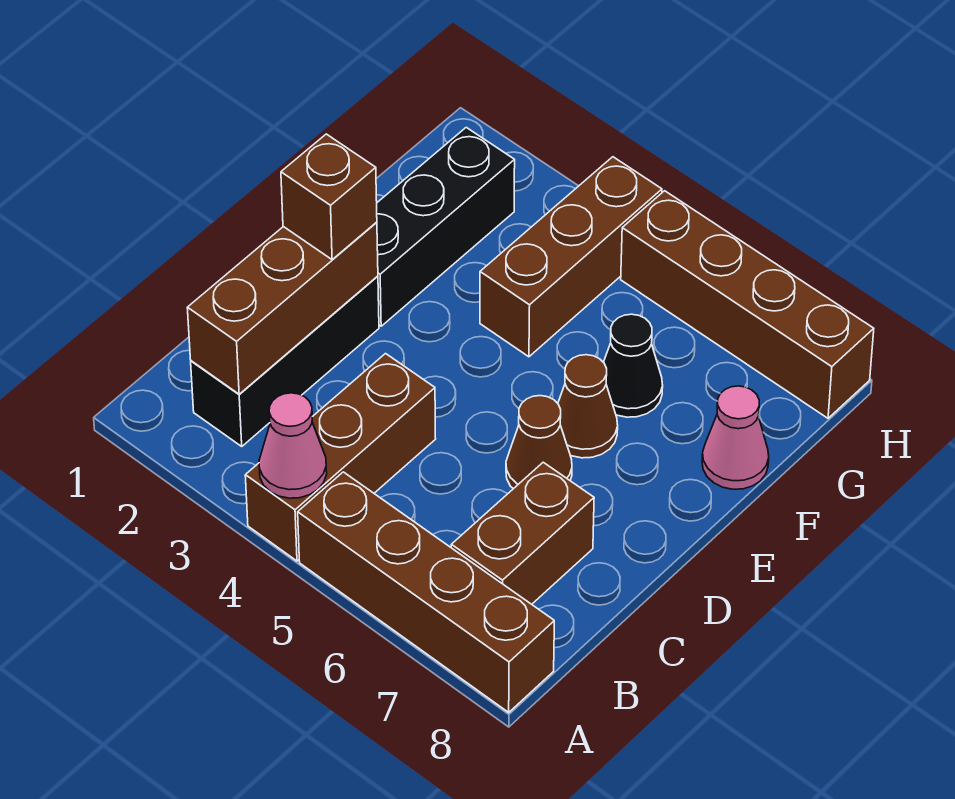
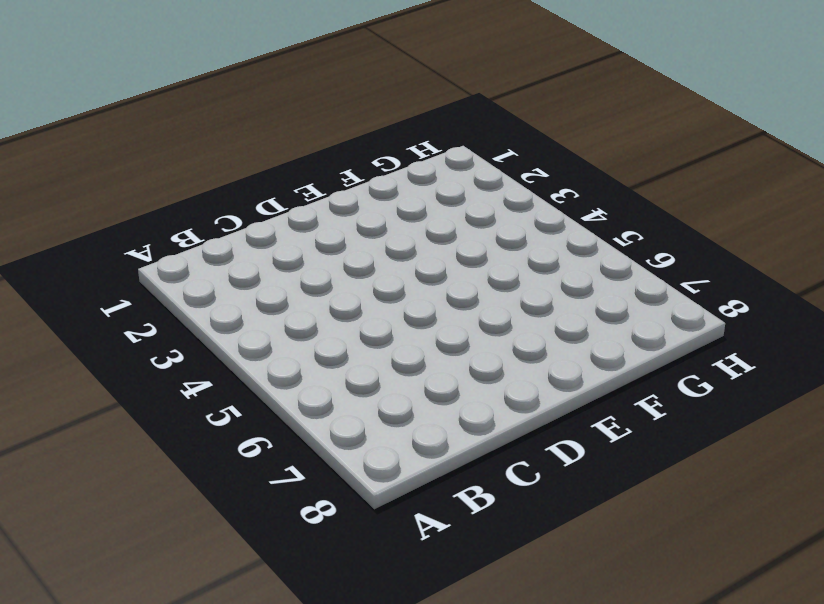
none -> brown 1x3 brick [245,354,436,561]
none -> brown 1x4 brick [298,472,554,712]
none -> black 1x3 brick [191,276,379,446]

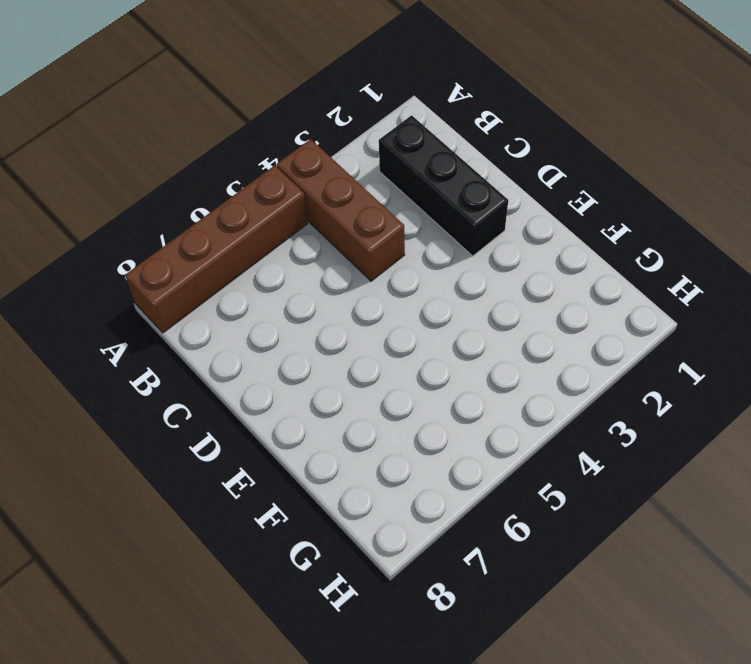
none -> brown 1x2 brick [451,462,594,604]
none -> brown 1x1 cone [506,396,572,489]
none -> black 1x3 brick [377,127,515,326]

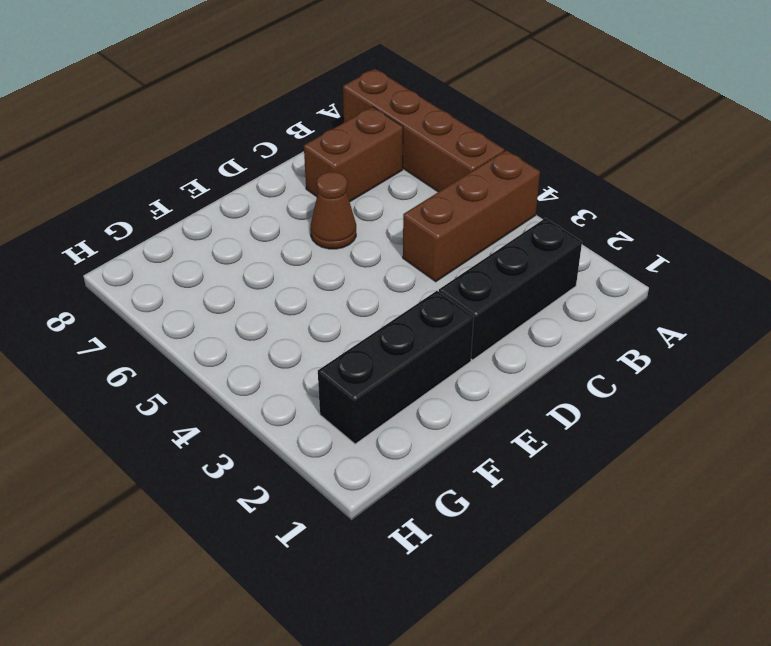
none -> brown 1x1 cone [558,355,618,458]
none -> brown 1x3 brick [480,157,662,357]
none -> black 1x1 cone [604,314,663,417]

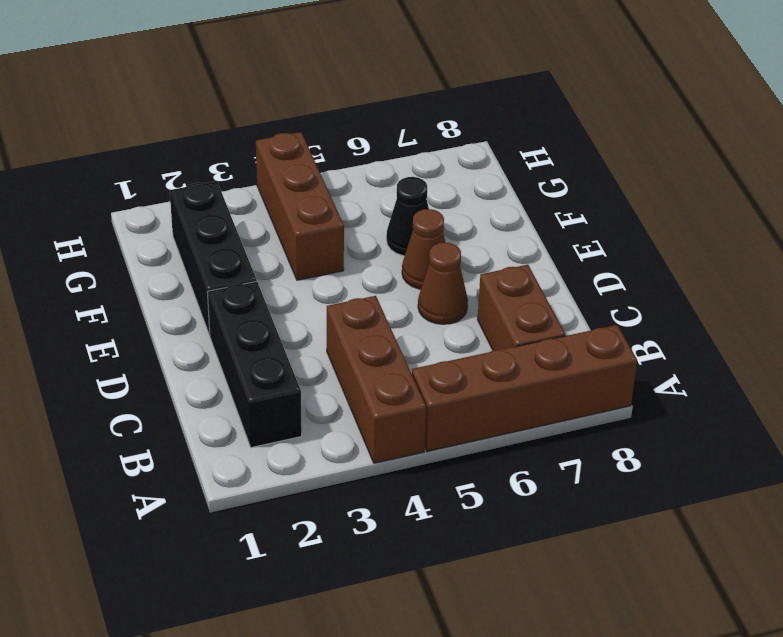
none -> pink 1x1 cone [702,386,769,489]
none -> brown 1x4 brick [621,191,874,418]
none -> pink 1x1 cone [259,393,327,498]

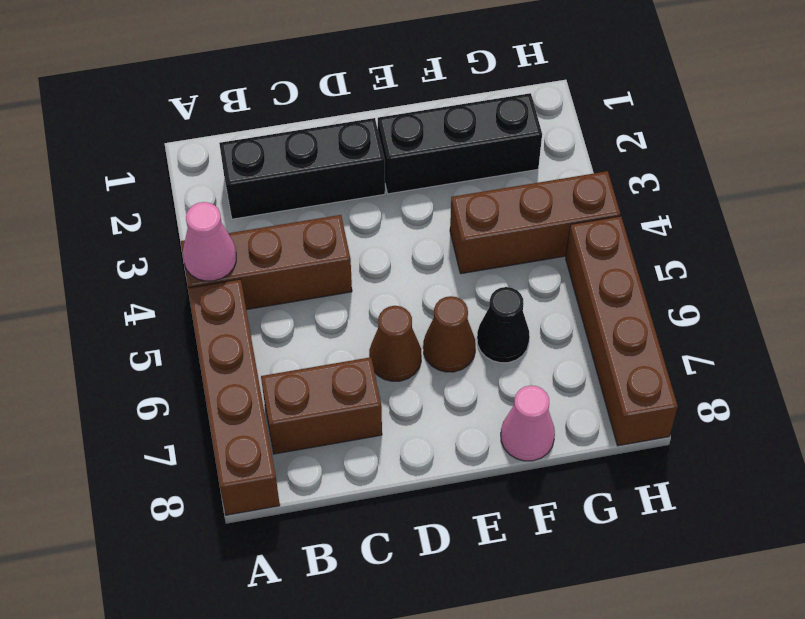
none -> brown 1x3 brick [187,222,378,394]
none -> brown 1x1 brick [281,134,377,260]

